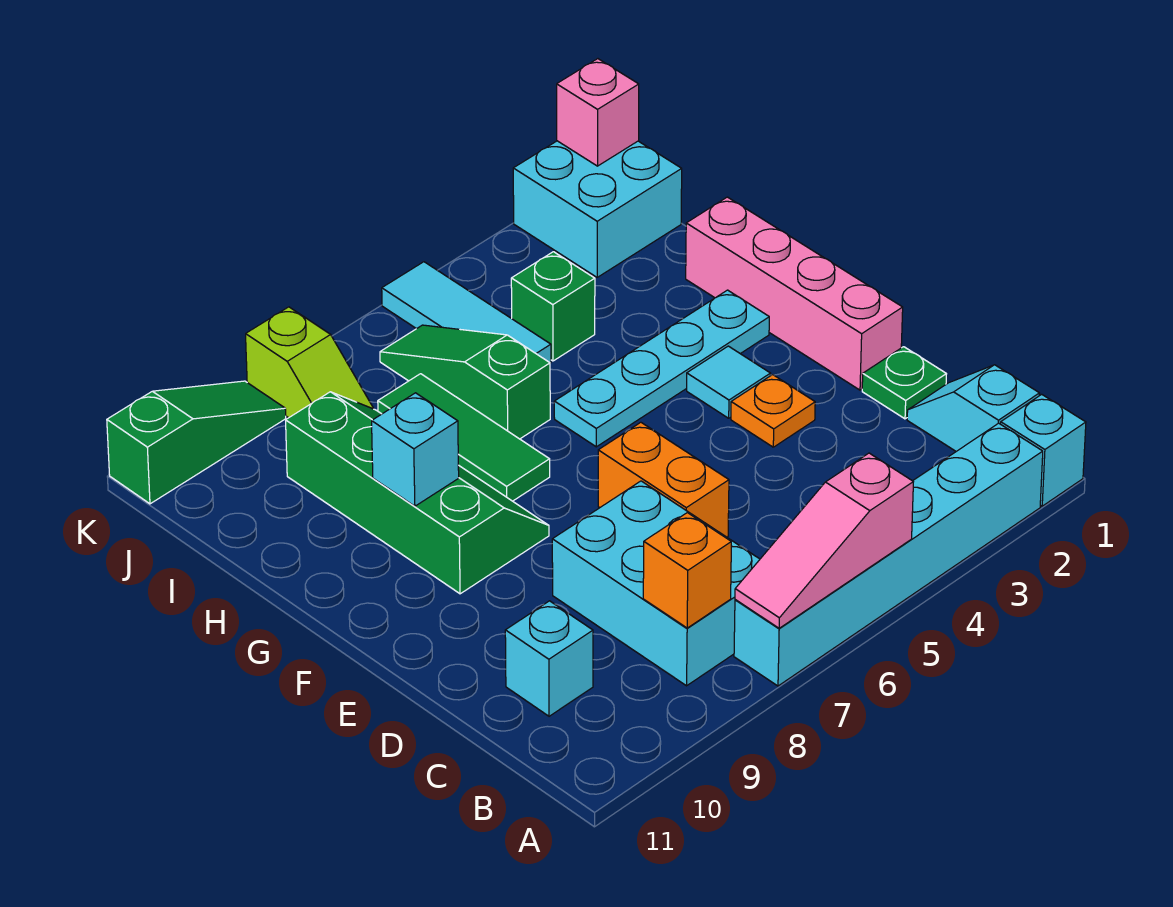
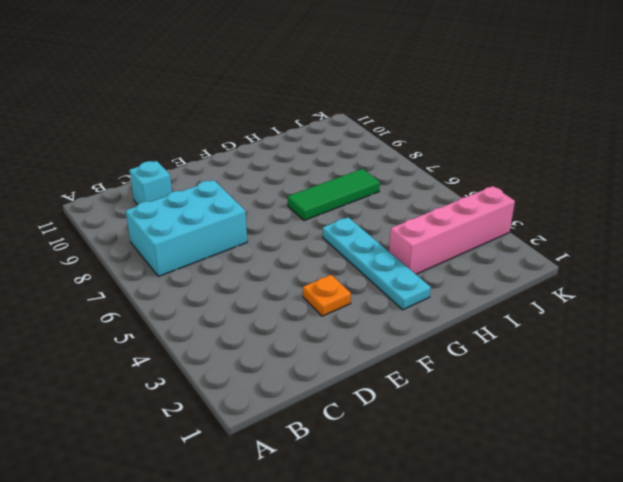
pink 1x4 brick [389,186,515,274] -> pink 1x4 brick moved to [686,197,903,390]
none -> cyan 1x1 brick [1001,394,1086,506]
none -> cyan 1x6 brick [734,423,1043,686]
none -> cyan 1x2 slope [907,365,1040,451]

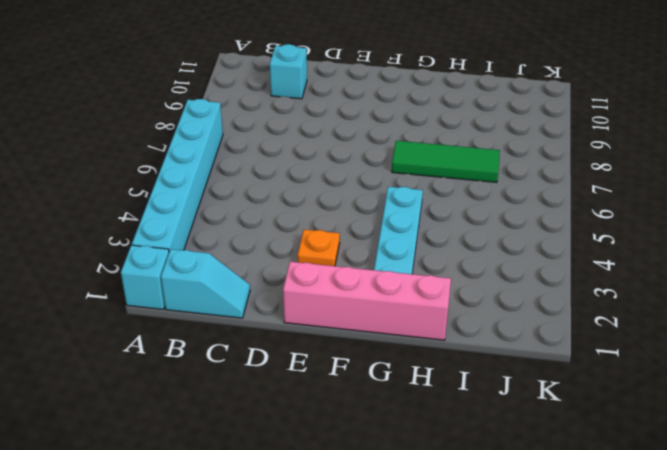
none -> cyan 2x3 brick [552,481,760,686]
none -> green 1x1 plate [862,347,946,419]
none -> orange 1x2 brick [598,422,729,537]

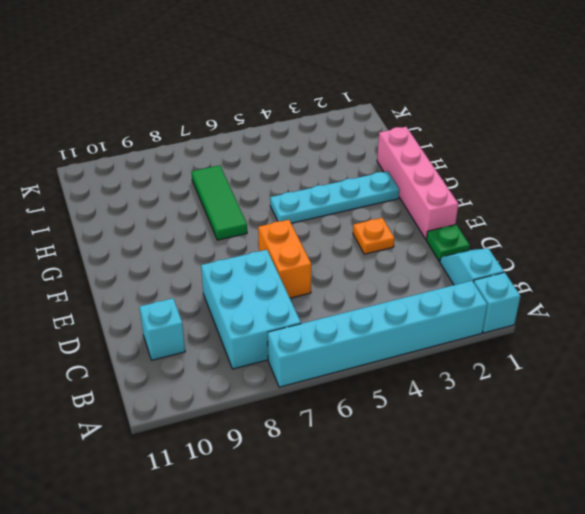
none -> cyan 1x1 tile [687,346,771,418]
none -> green 2x4 slope [286,392,549,594]
none -> green 1x3 slope [380,325,550,439]

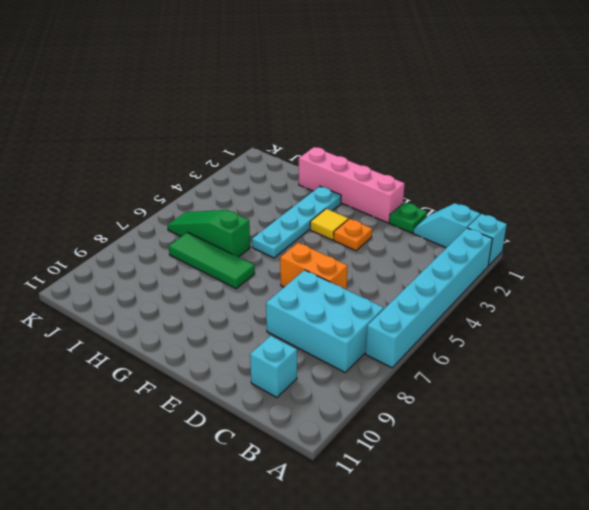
yellow 1x1 tile [310,209,348,240] -> cyan 1x1 tile [687,346,771,418]
none -> green 2x4 slope [286,392,549,594]
none -> green 1x1 brick [511,252,595,361]
none -> cyan 1x3 tile [382,262,551,363]

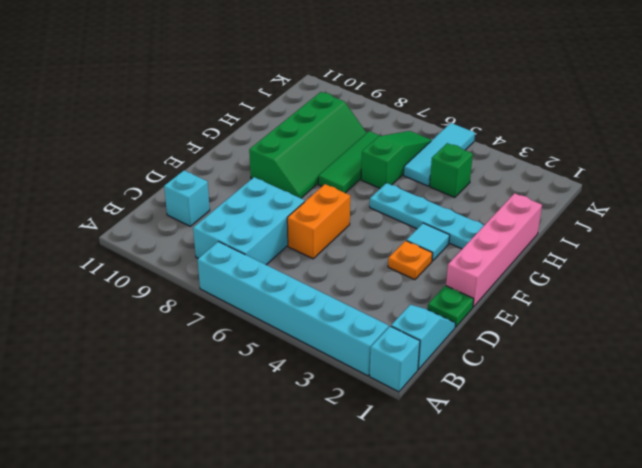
none -> cyan 2x2 brick [513,141,682,277]
none -> lime 1x2 slope [246,307,374,418]
none -> green 1x3 slope [107,381,286,504]

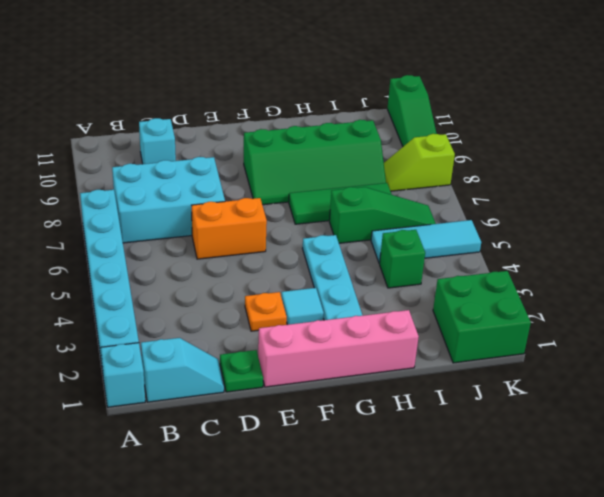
green 2x2 brick [433,271,531,363] -> cyan 2x2 brick [513,141,682,277]
none -> pink 1x3 slope [735,453,913,628]
none -> orange 1x1 brick [643,513,731,628]
none -> cyan 1x1 brick [372,393,459,506]

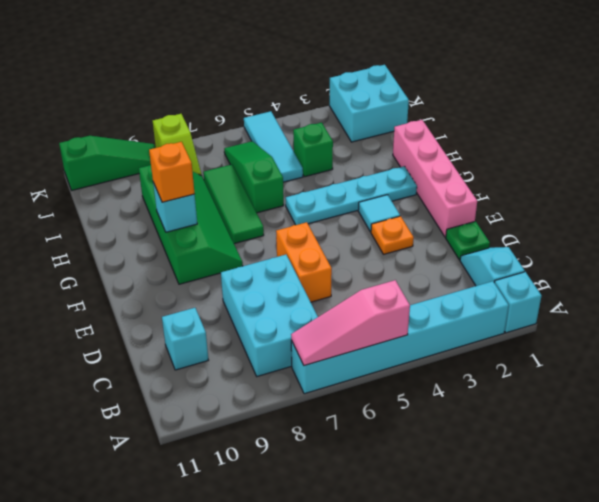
orange 1x1 brick [149,142,195,202] -> orange 1x1 brick moved to [643,513,731,628]
none -> pink 1x1 brick [557,59,639,166]

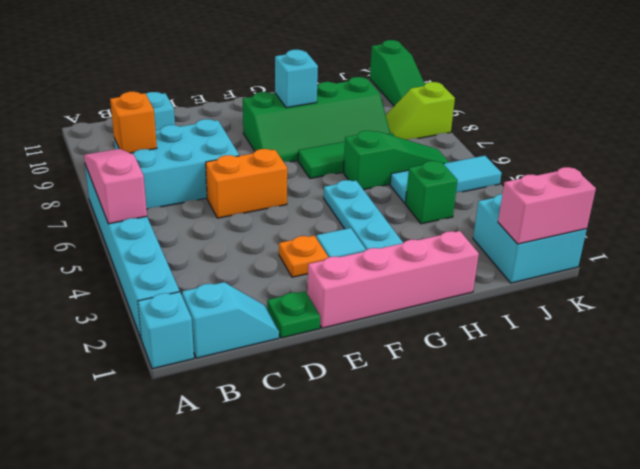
pink 1x2 brick [498,167,596,244] -> pink 1x1 brick [557,59,639,166]

